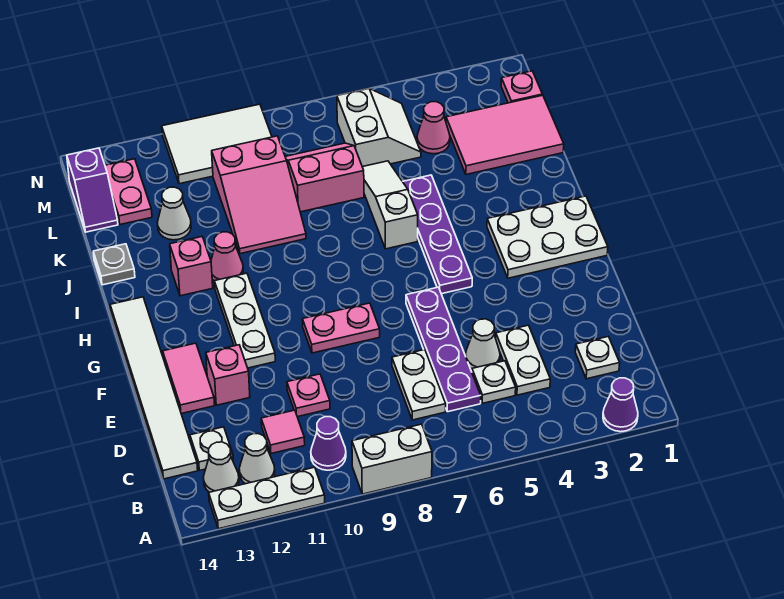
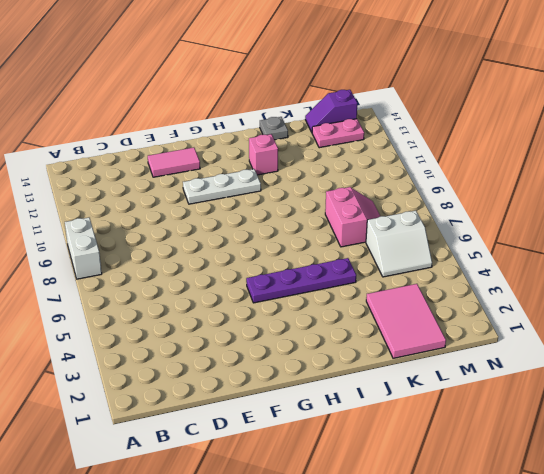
none -> purple 1x1 cone [603,378,638,432]
none -> white 1x3 plate [209,467,325,529]
none -> purple 1x1 cone [311,417,346,470]
none -> white 1x1 cone [239,434,275,484]

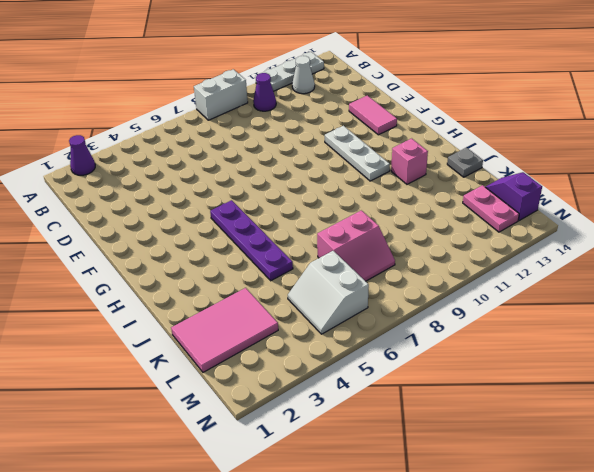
none -> white 1x1 cone [203,442,239,492]
none -> white 1x1 plate [575,337,620,379]
none -> white 1x2 plate [496,325,550,395]
none -> white 1x1 plate [472,361,516,403]

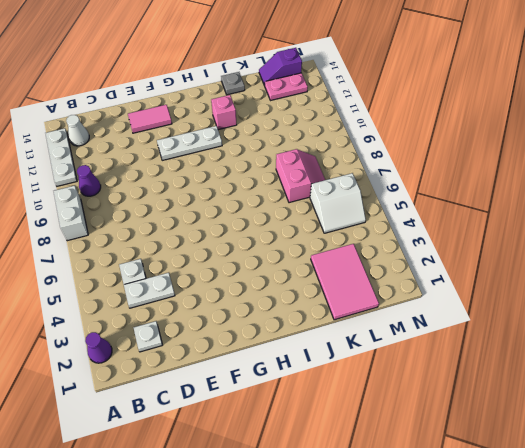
none -> white 1x1 cone [239,434,275,484]
none -> purple 1x4 plate [406,287,481,412]
none -> white 1x2 plate [392,350,446,420]
none -> pink 1x1 tile [261,410,305,453]

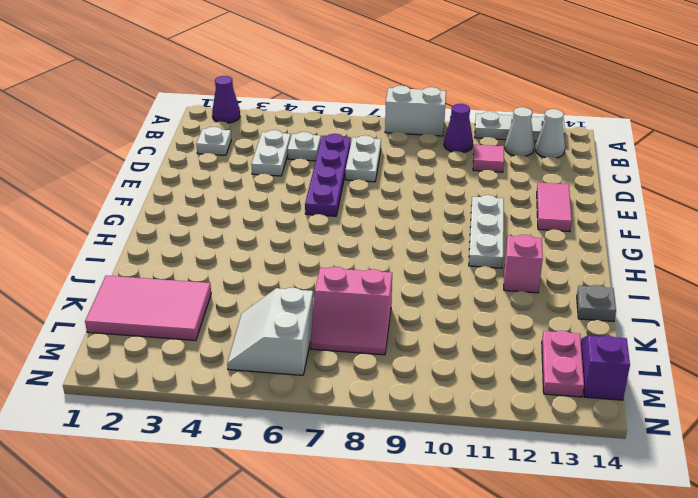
none -> white 1x1 plate [190,427,233,470]
none -> white 1x6 tile [110,297,198,479]
none -> white 1x1 cone [466,319,500,369]
none -> pink 1x1 plate [287,374,330,417]

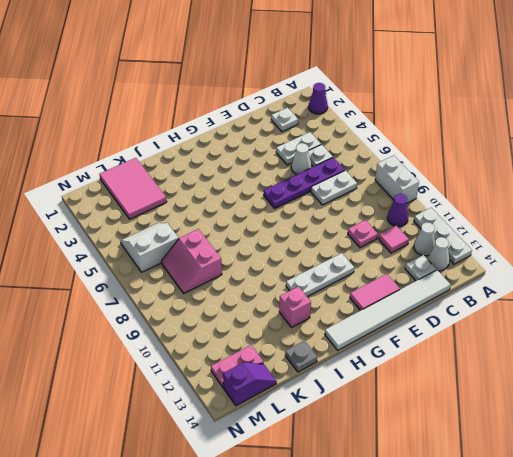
none -> pink 1x1 brick [206,345,250,405]
none -> pink 1x2 plate [302,303,380,353]
none -> white 2x3 plate [487,196,608,278]
none -> purple 1x4 plate [403,175,472,294]

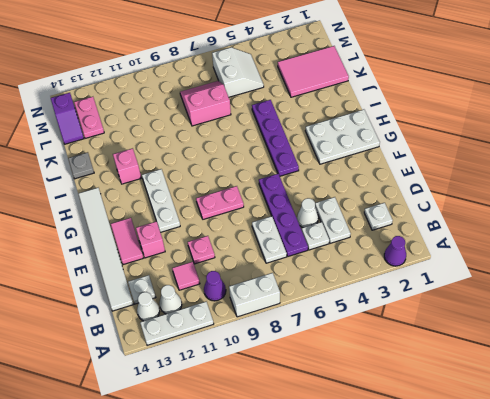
none -> white 1x3 slope [363,161,418,249]
none -> pink 1x1 cone [211,232,243,281]
none -> pink 2x3 slope [212,136,306,254]
none -> white 1x1 cone [157,187,191,240]

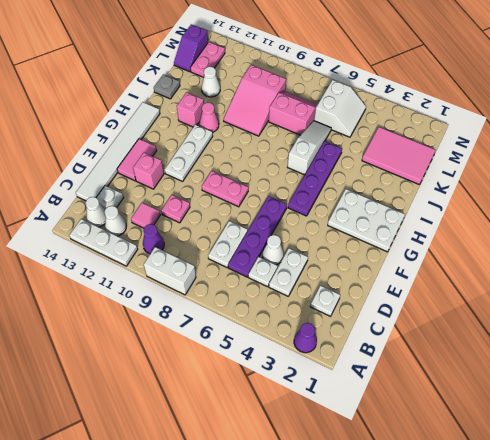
none -> pink 1x1 cone [417,102,450,154]
none -> pink 1x1 plate [501,71,542,103]
none -> white 2x3 tile [162,104,272,184]

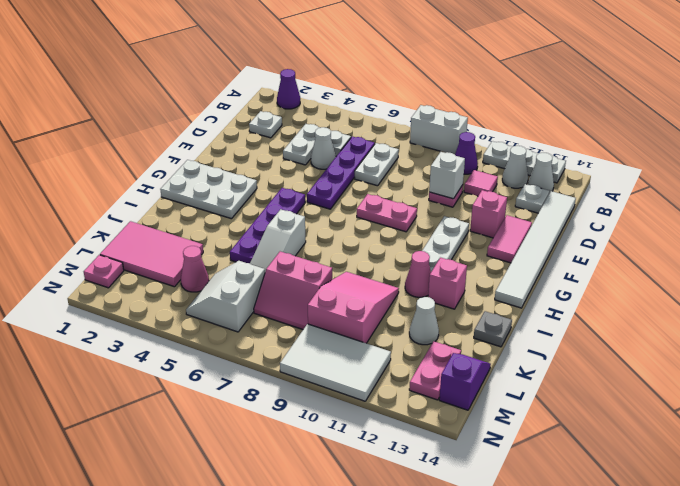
white 1x1 brick [429,152,465,199] -> none

